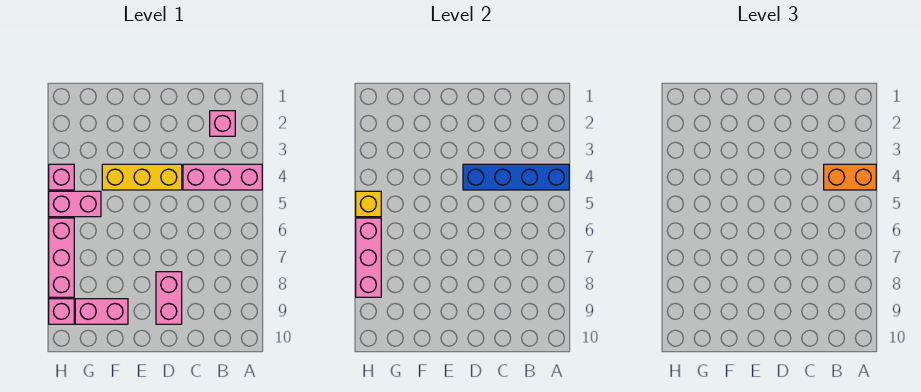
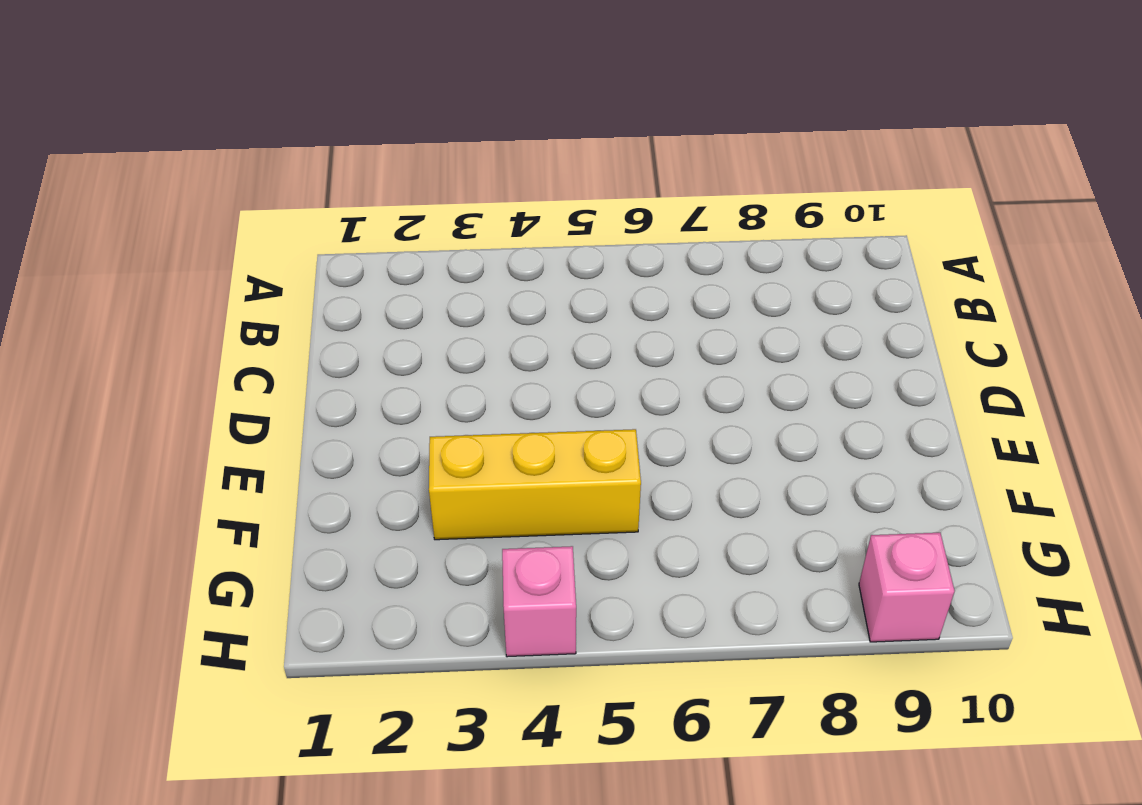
yellow 1x3 brick [429,429,641,540] -> yellow 1x3 brick turned to [102,164,182,190]
none -> pink 1x3 brick [183,164,262,190]
none -> pink 1x1 brick [210,111,235,136]
none -> pink 1x2 brick [156,272,182,324]

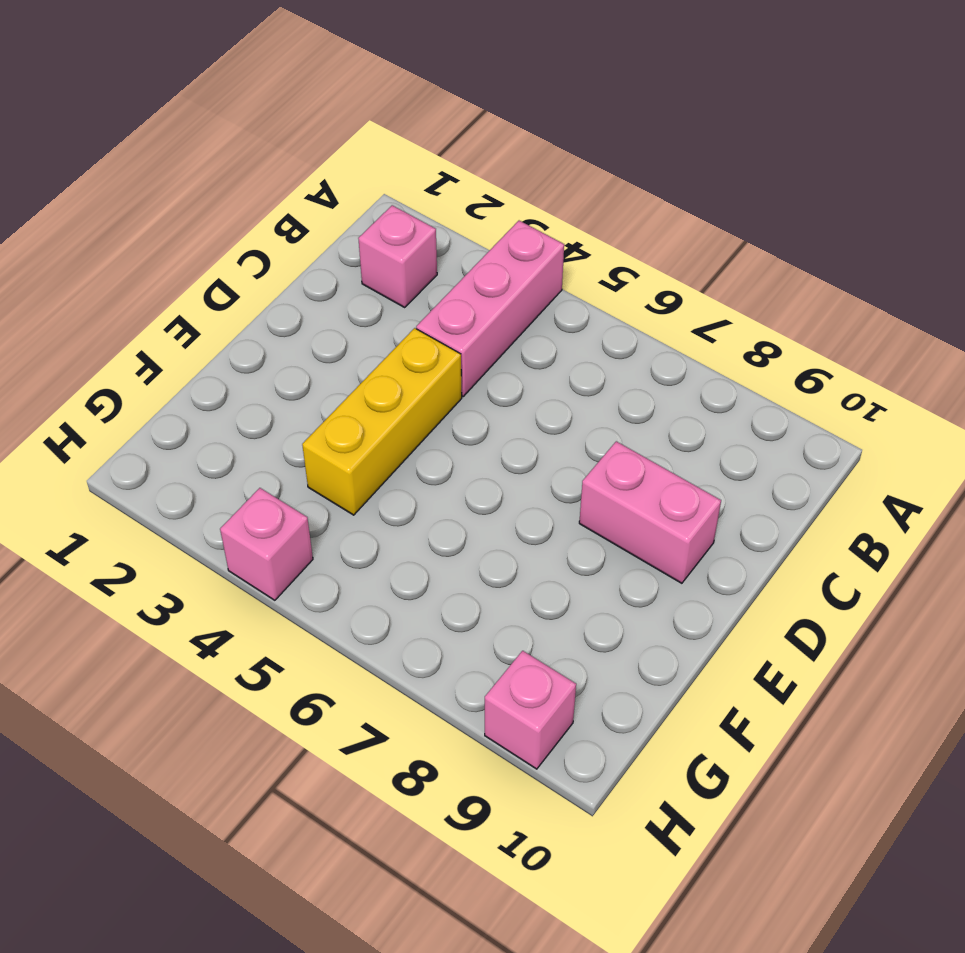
none -> pink 1x2 brick [75,299,128,324]
none -> pink 1x2 brick [49,191,101,217]
none -> pink 1x3 brick [49,218,74,297]

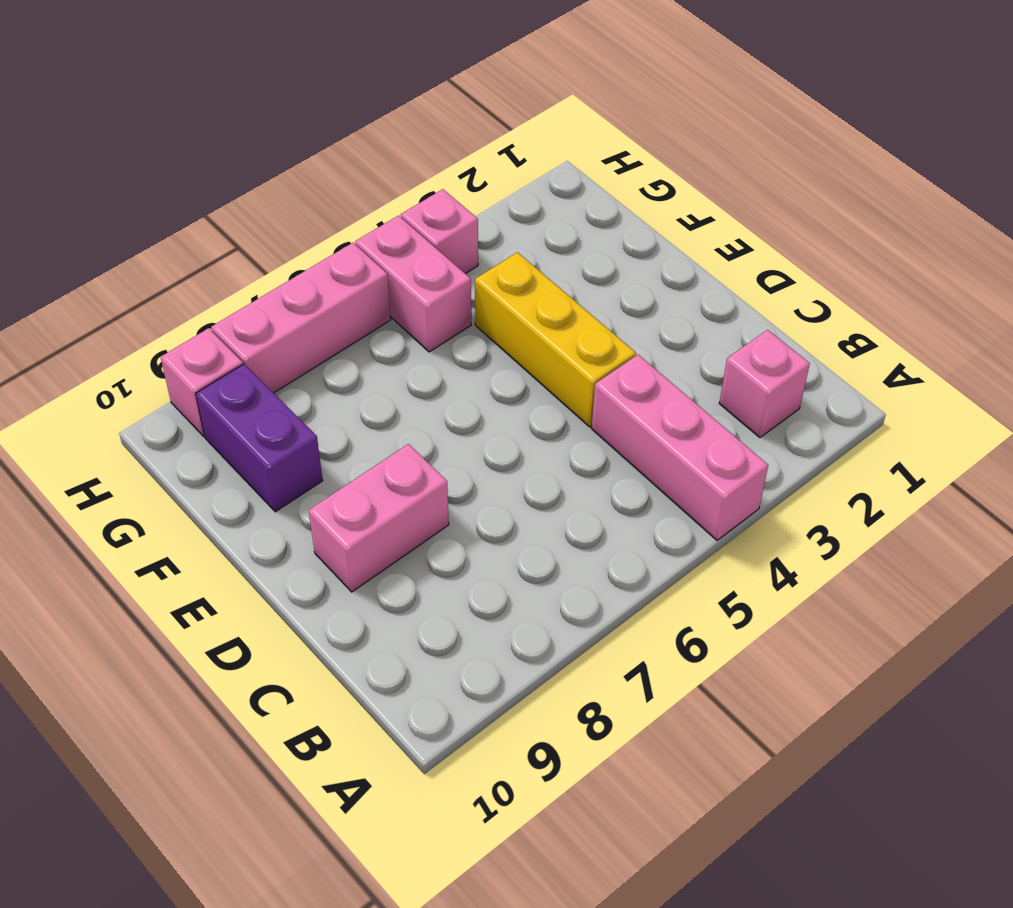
purple 1x2 brick [196,364,323,512] -> pink 1x2 brick [75,299,128,324]
none -> blue 1x4 brick [463,164,569,190]
none -> yellow 1x1 brick [356,191,381,217]
none -> pink 1x3 brick [356,218,381,297]

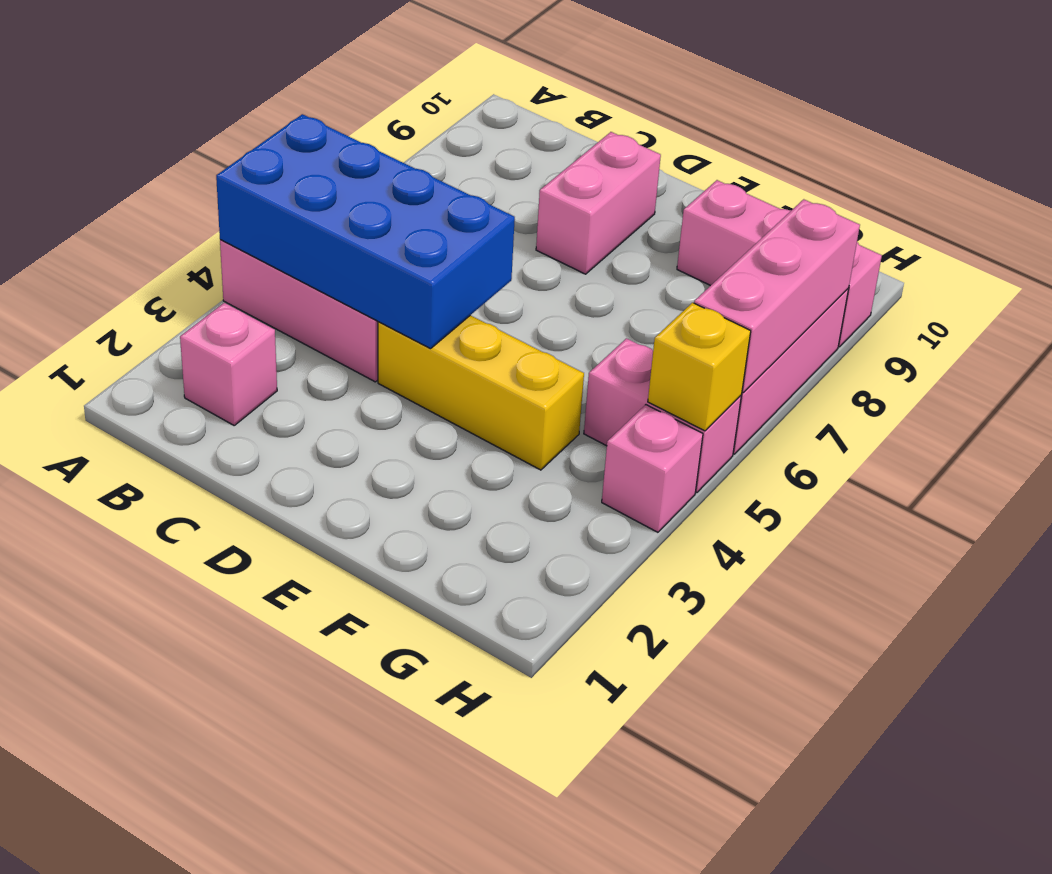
blue 2x4 brick [216,114,515,349] -> blue 1x4 brick [463,164,569,190]
none -> orange 1x2 brick [824,164,876,190]

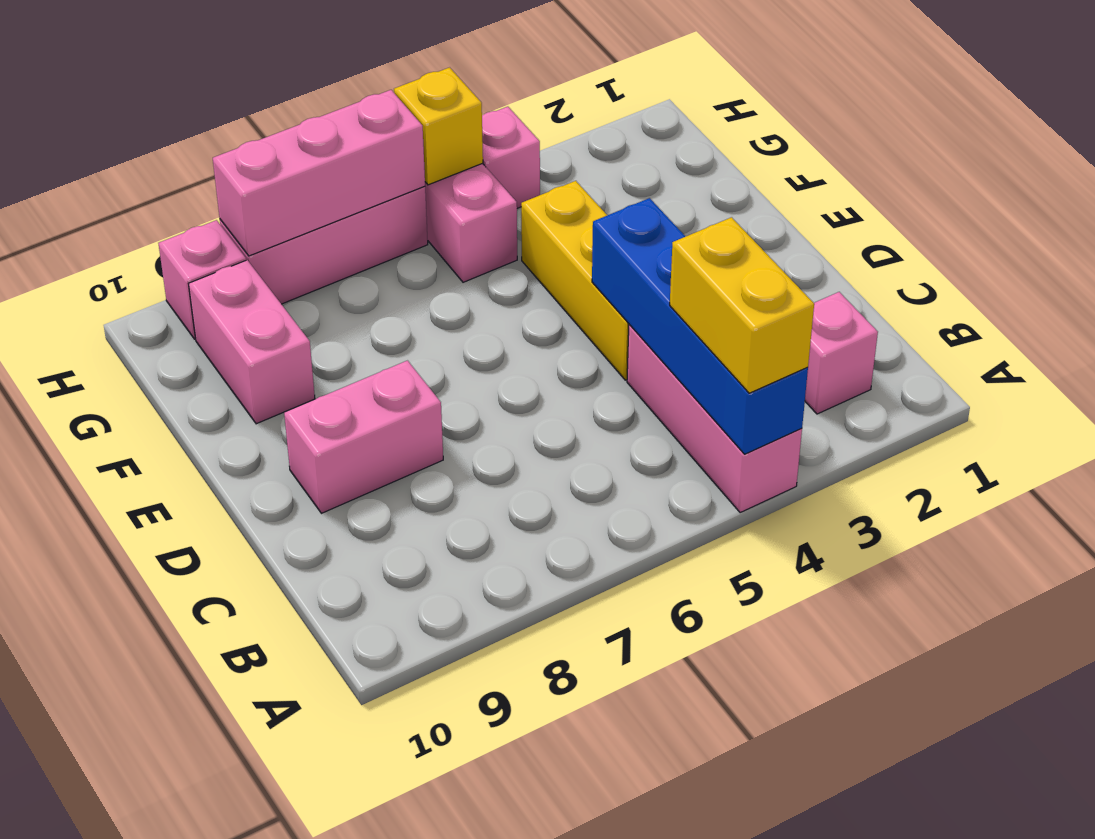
yellow 1x2 brick [670,217,814,393] -> orange 1x2 brick [824,164,876,190]

